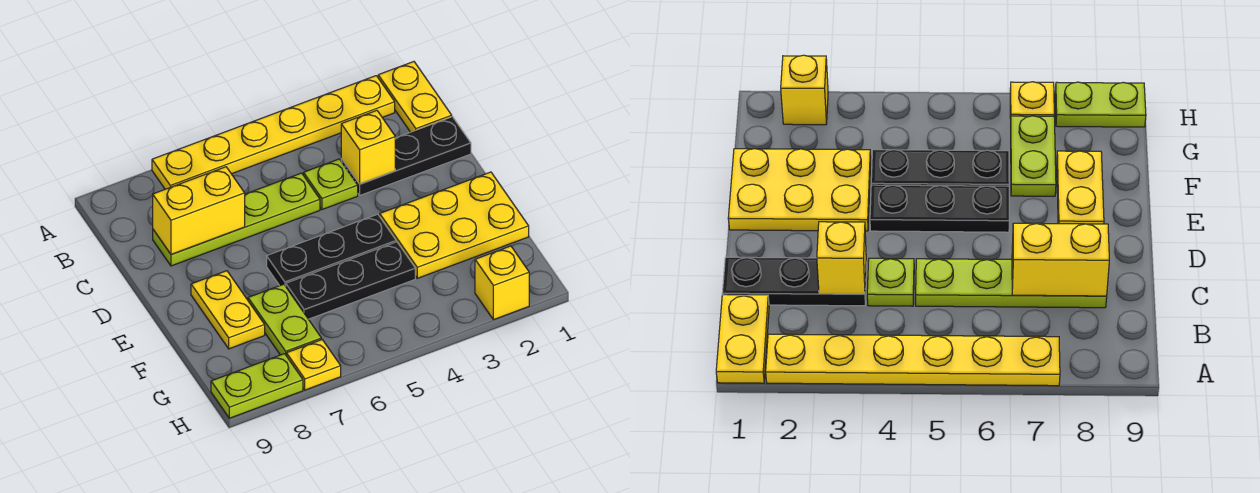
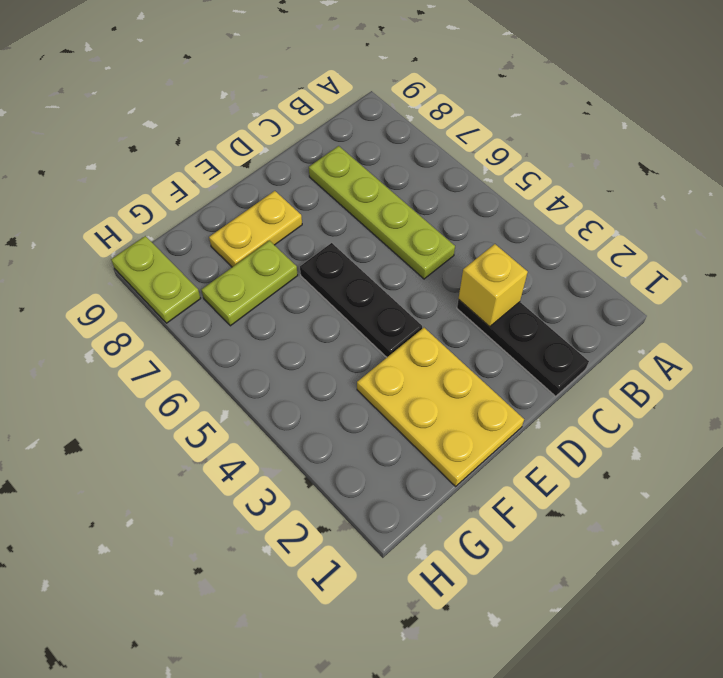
none -> yellow 1x2 plate [378,62,452,132]
none -> yellow 1x6 plate [152,76,395,189]
none -> lime 1x1 plate [304,159,358,210]

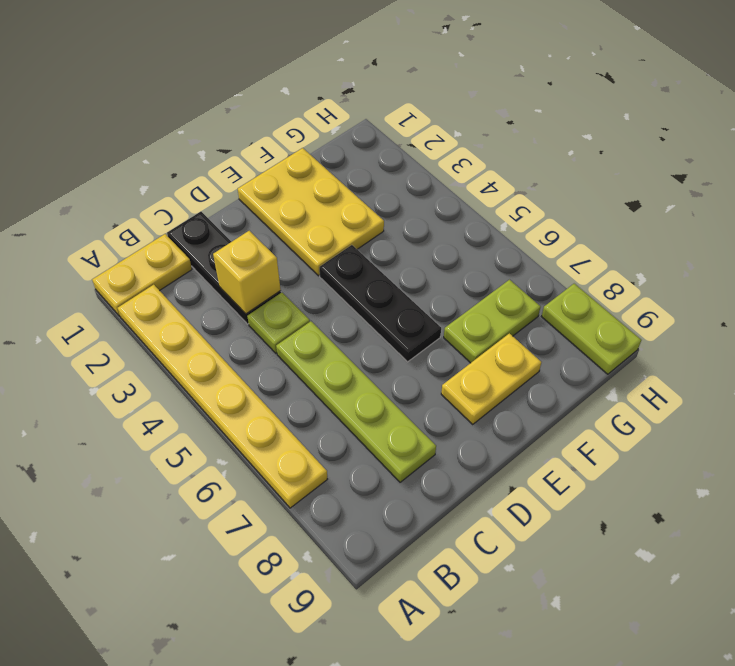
none -> black 1x3 plate [286,242,415,319]
none -> yellow 1x1 brick [475,246,529,320]
none -> yellow 1x1 plate [287,340,341,390]

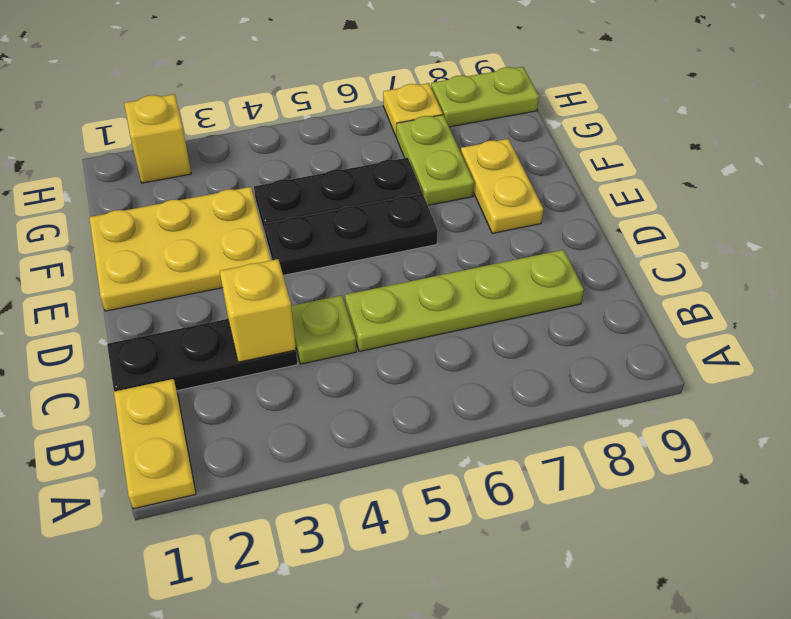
none -> yellow 1x6 plate [152,76,395,189]
none -> yellow 1x2 brick [153,167,245,255]

